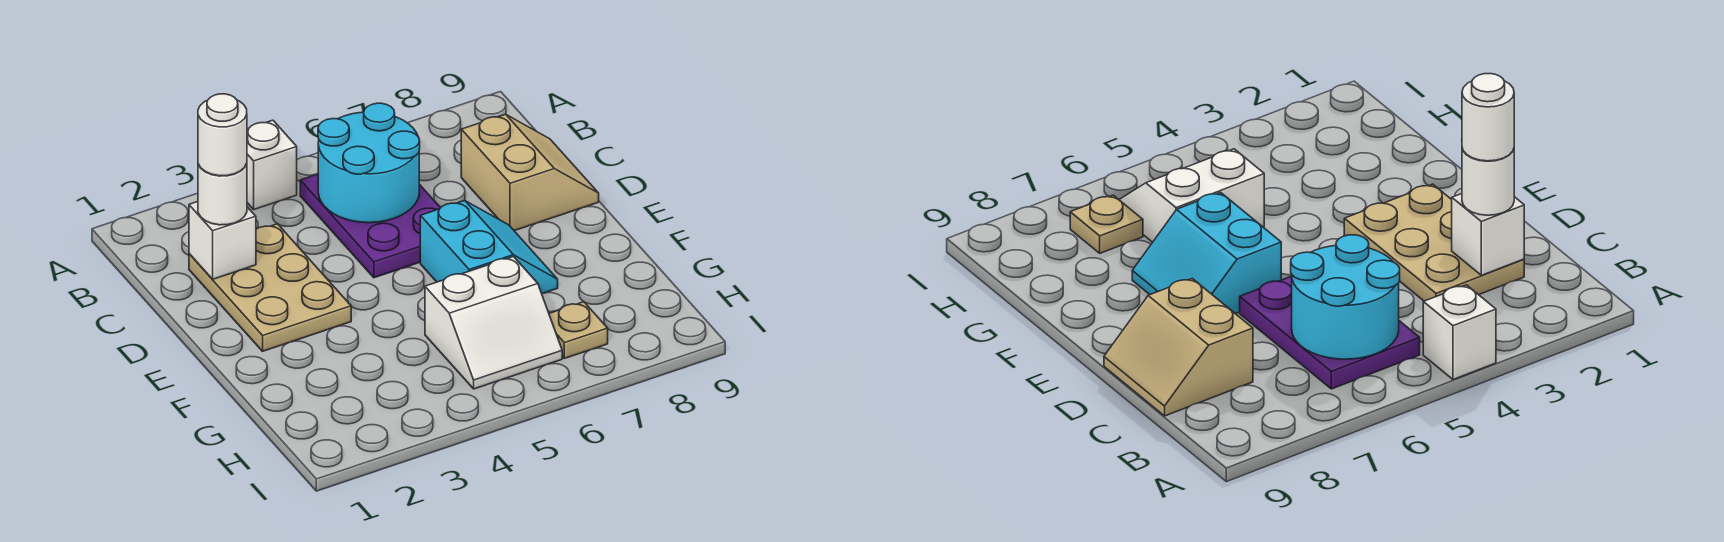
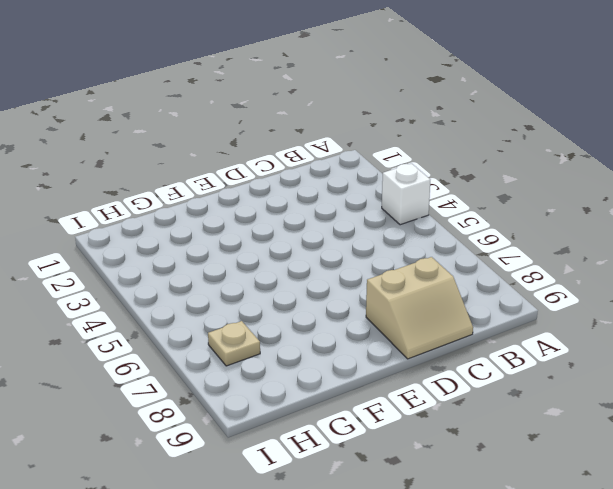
none -> purple 2x3 plate [300,174,440,278]
none -> tan 2x3 plate [189,224,351,351]

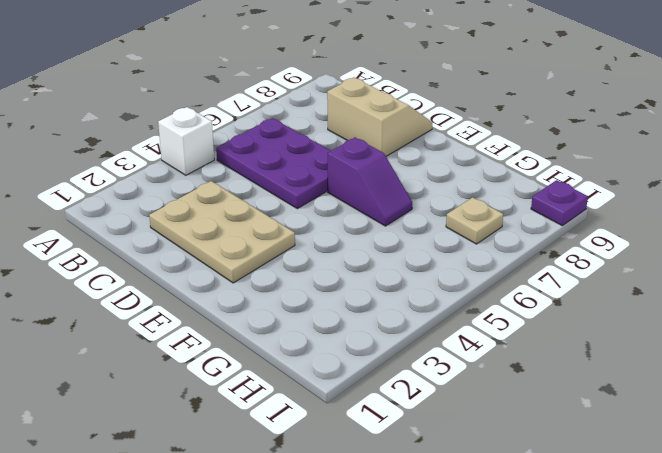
purple 1x2 slope [328,138,412,226] -> cyan 2x2 slope [420,201,558,294]
purple 1x1 plate [531,180,588,226] -> none
none -> white 2x2 slope [425,257,562,389]
none -> cyan 2x2 round brick [318,103,420,223]

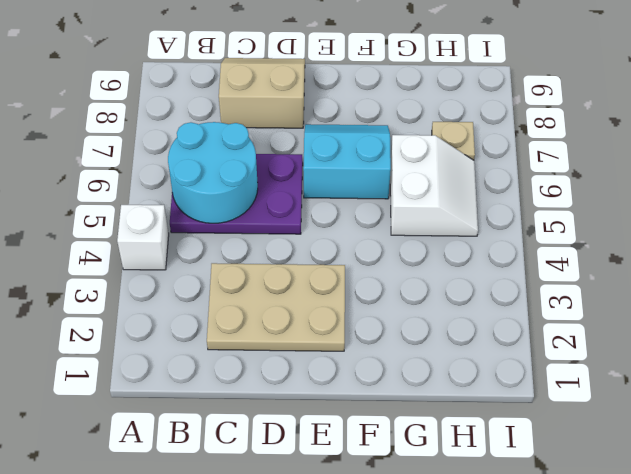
none -> white 1x1 brick [189,202,256,279]
none -> white 1x1 round brick [198,164,247,225]

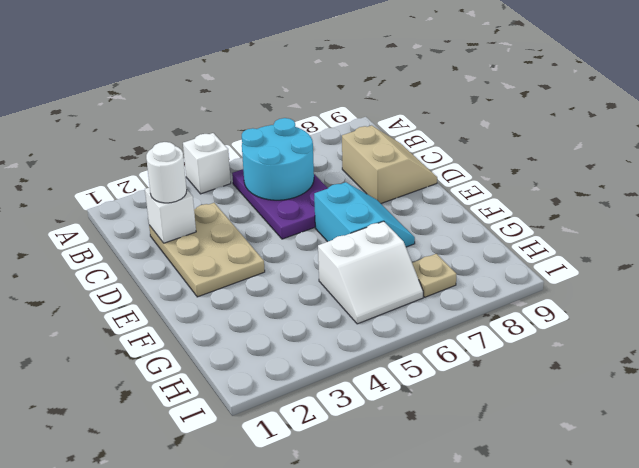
none -> white 1x1 round brick [198,94,247,176]

